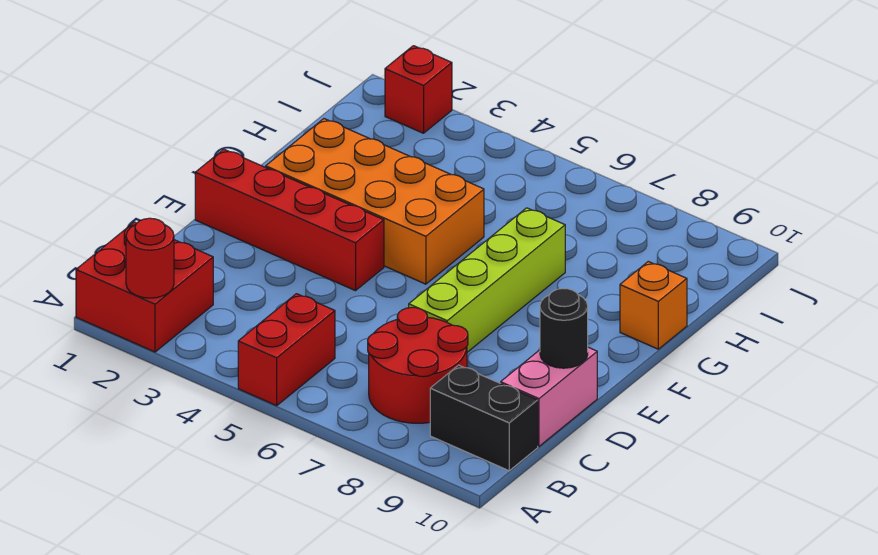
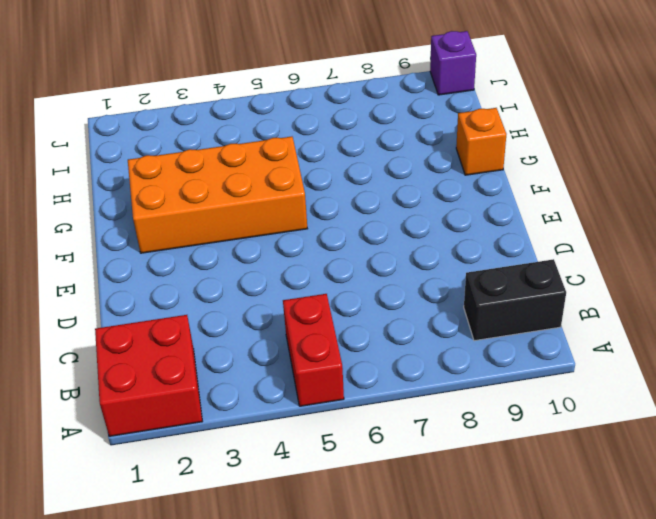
purple 1x1 brick [430,31,476,95] -> none
none -> red 2x2 round brick [368,308,468,423]
none -> pink 1x2 brick [501,347,597,446]
none -> lime 1x4 brick [409,208,565,352]

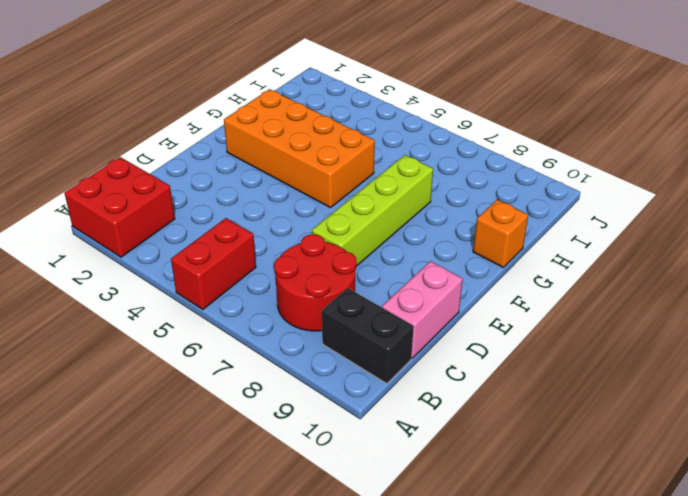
none -> red 1x4 brick [195,149,384,291]
none -> red 1x1 brick [385,46,452,133]
none -> red 1x1 round brick [126,218,174,298]

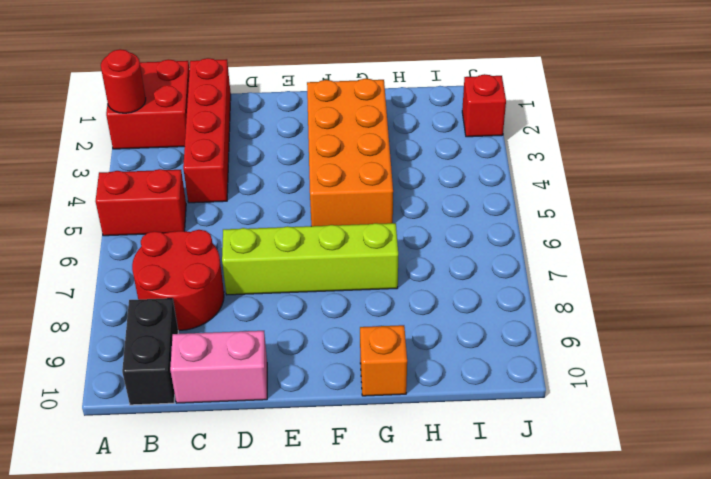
red 1x4 brick [183,58,231,203] -> red 1x4 brick moved to [195,149,384,291]
none -> black 1x1 round brick [540,289,588,368]

